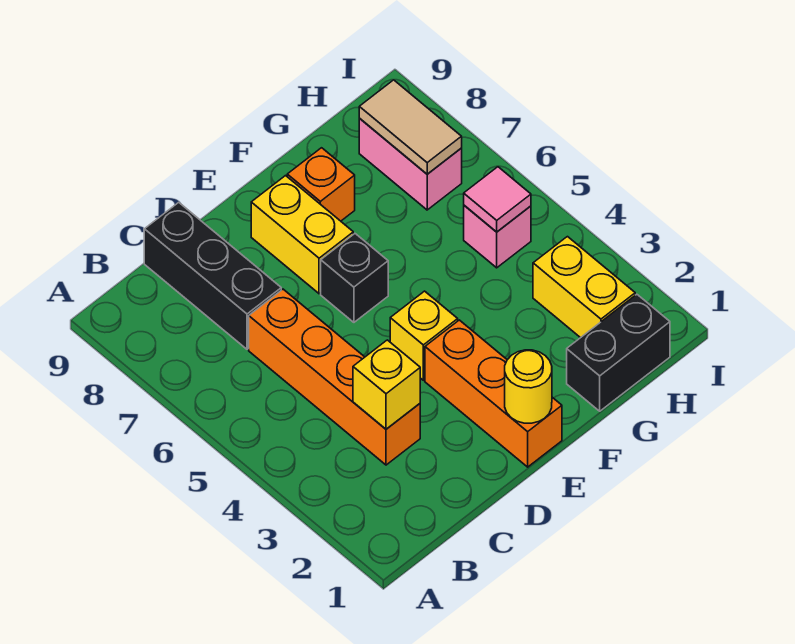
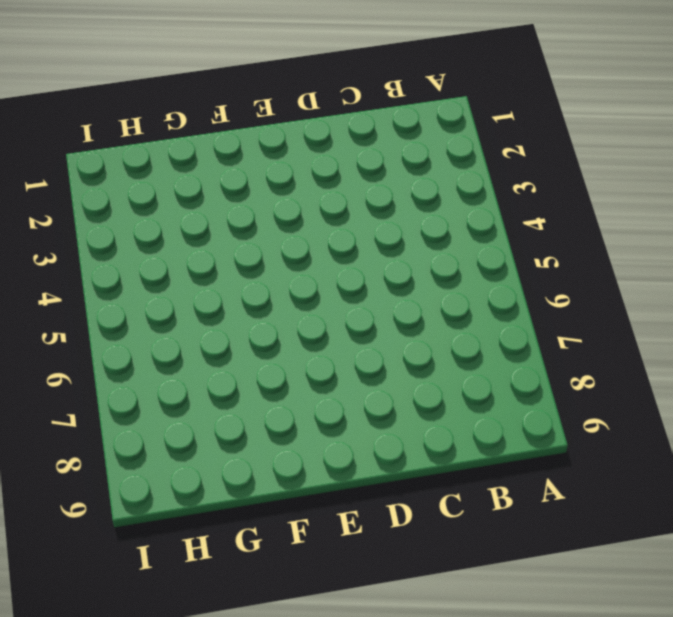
none -> orange 1x4 brick [249,289,420,465]
none -> black 1x3 brick [144,202,281,349]
none -> orange 1x3 brick [425,320,562,467]

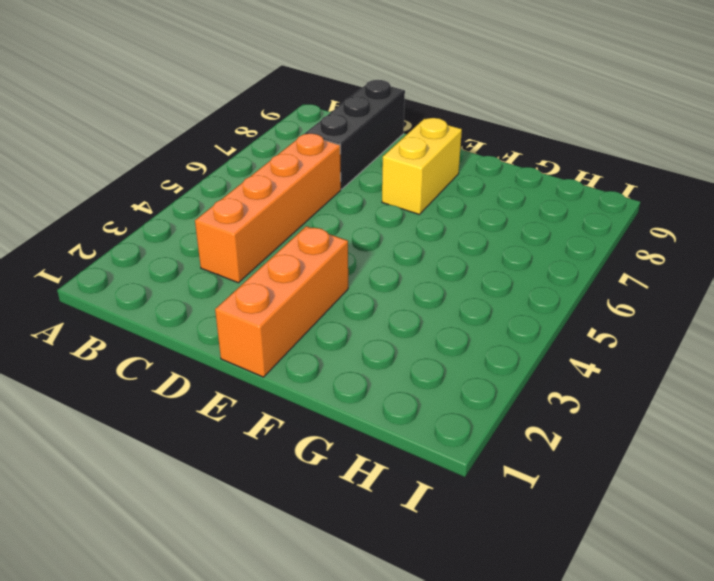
none -> yellow 1x1 brick [390,291,458,380]
none -> black 1x1 brick [321,234,388,322]
none -> orange 1x1 brick [287,148,355,221]

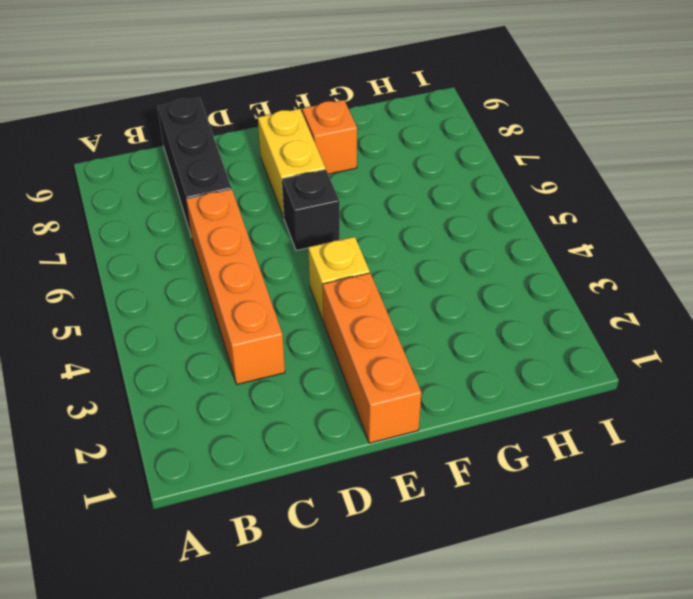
none -> black 1x2 brick [567,294,670,411]
none -> yellow 1x2 brick [533,237,635,338]
none -> pink 1x1 brick [464,205,531,268]

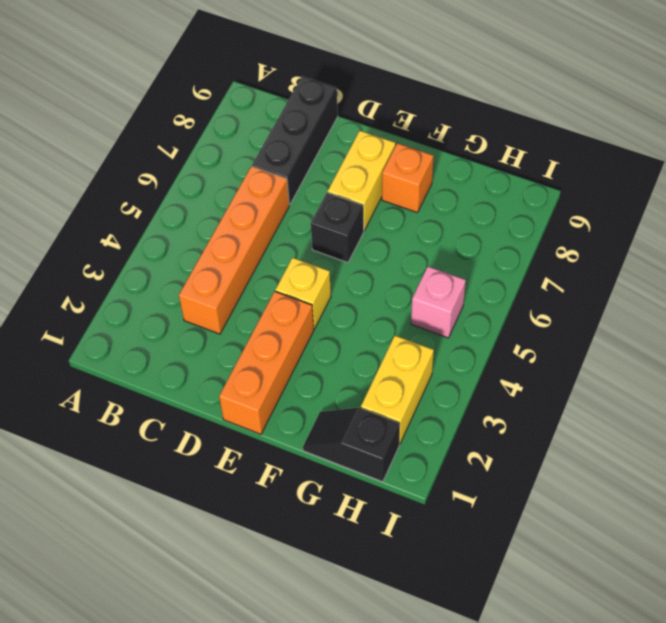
black 1x2 slope [303,408,400,482] -> black 1x2 brick [567,294,670,411]
none -> pink 1x2 brick [359,119,462,210]
none -> yellow 1x1 brick [353,340,420,429]
none -> yellow 1x1 round brick [505,350,552,423]

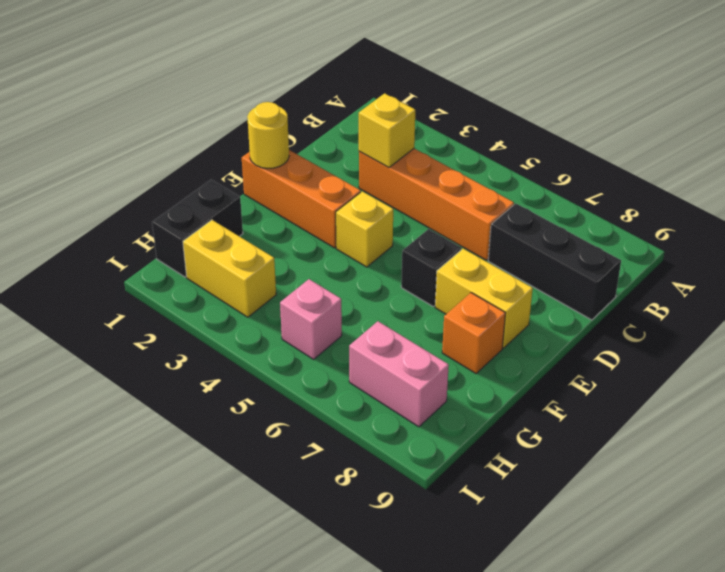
none -> pink 1x1 tile [464,167,531,232]
none -> tan 1x2 tile [359,80,462,174]

